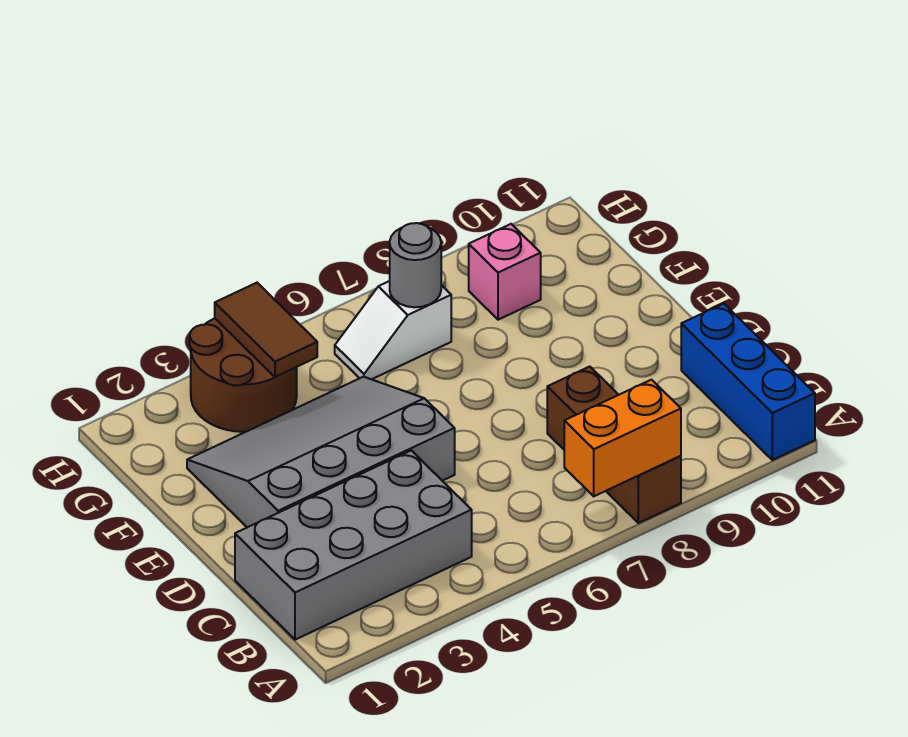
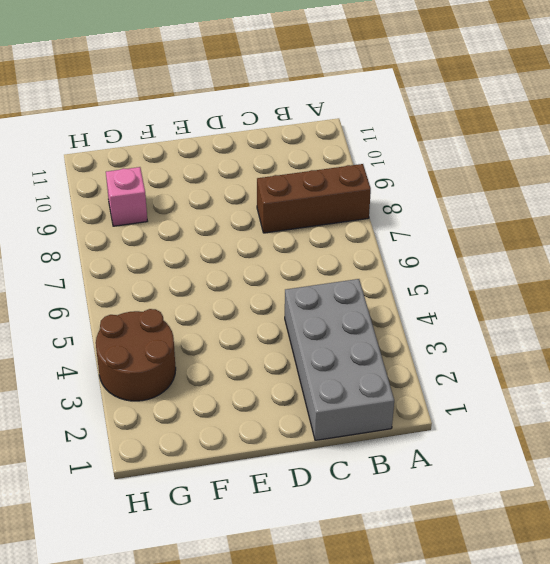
none -> blue 1x3 brick [681,304,815,460]
none -> grey 3x4 slope [187,377,455,527]

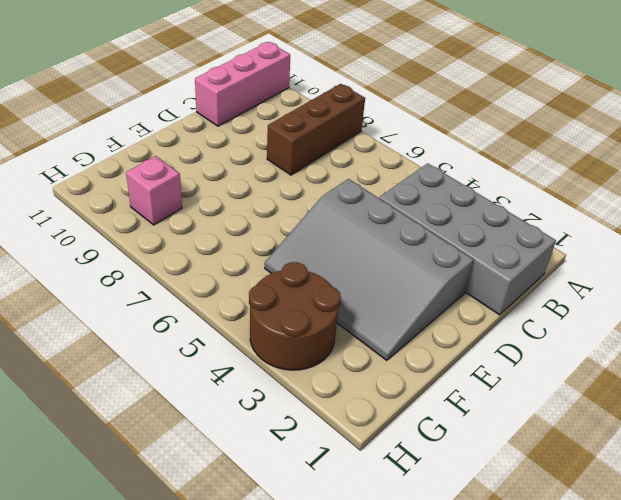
pink 1x3 brick [195,42,290,126] -> blue 1x3 brick [681,304,815,460]
none -> white 1x2 slope [335,281,451,379]
none -> orange 1x2 brick [564,380,681,496]

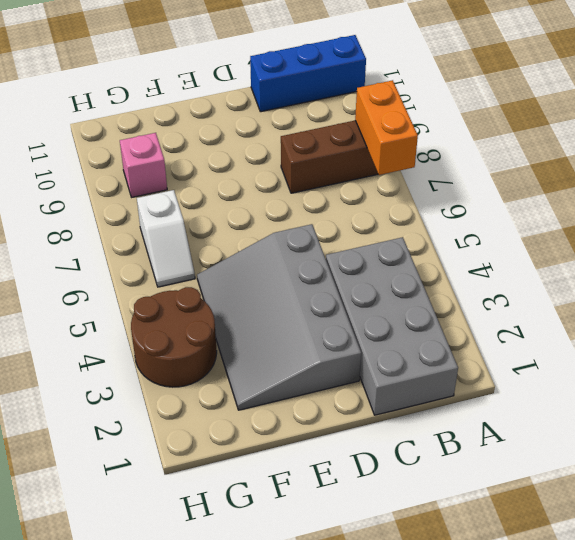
none -> brown 1x2 tile [215,283,317,377]
none -> grey 1x1 round brick [390,223,441,307]

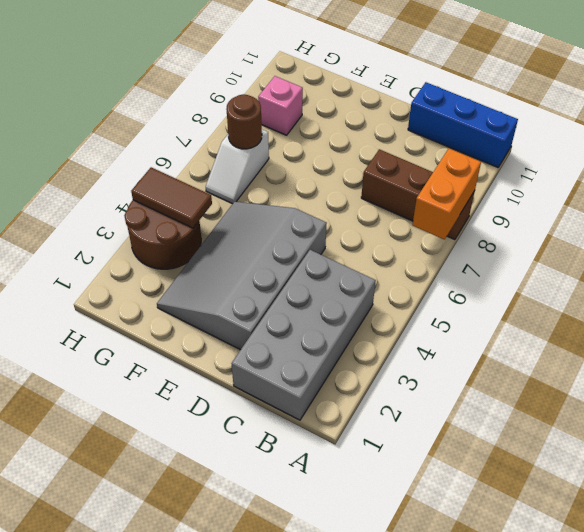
brown 1x1 round brick [227,94,262,149] -> grey 1x1 round brick [390,223,441,307]

